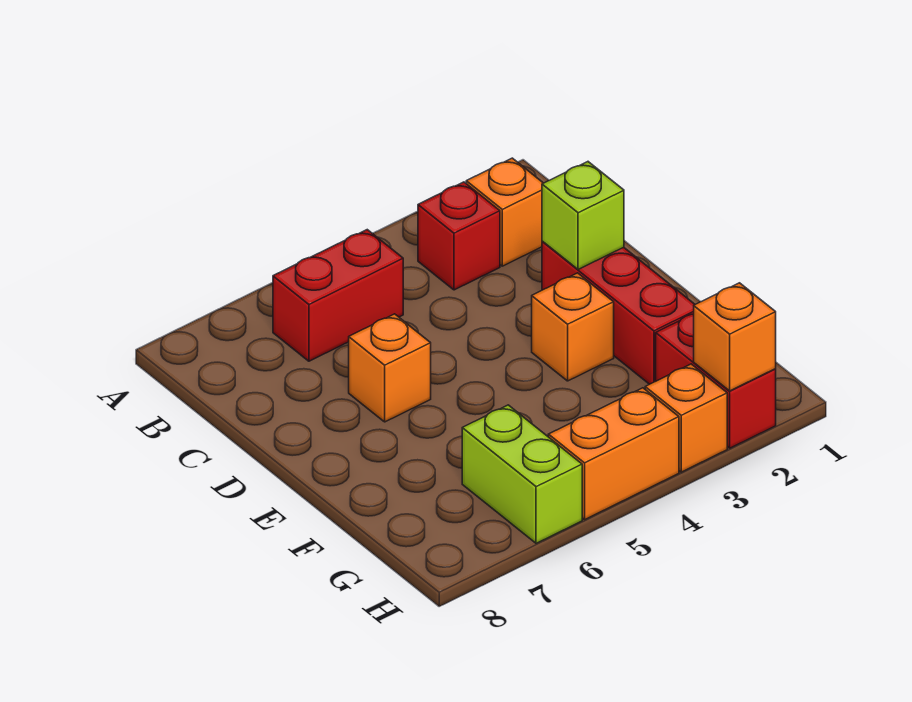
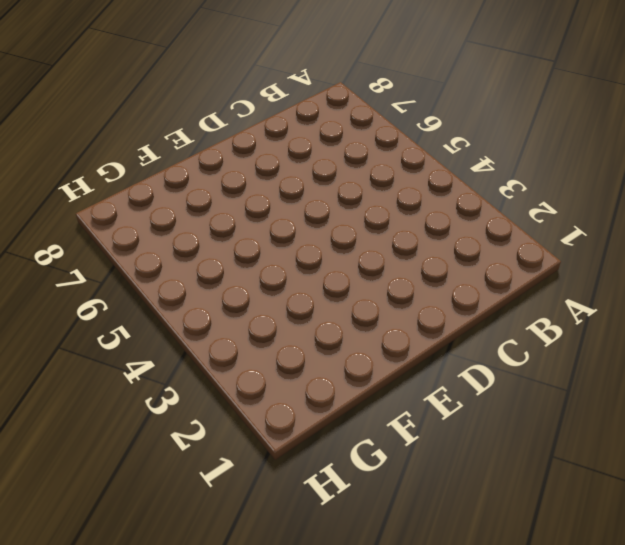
none -> orange 1x1 brick [466,158,543,266]
none -> red 1x1 brick [418,182,500,290]
none -> red 1x2 brick [273,230,403,361]

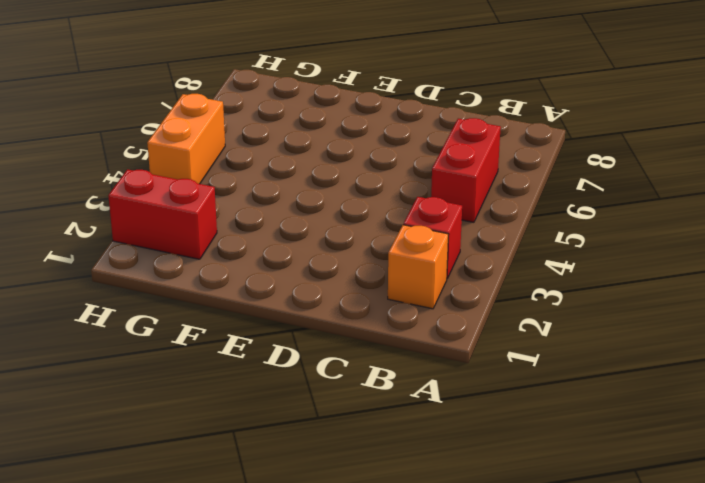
none -> red 1x3 brick [542,241,695,384]
none -> orange 1x1 brick [349,314,431,422]
none -> orange 1x1 brick [532,273,614,381]

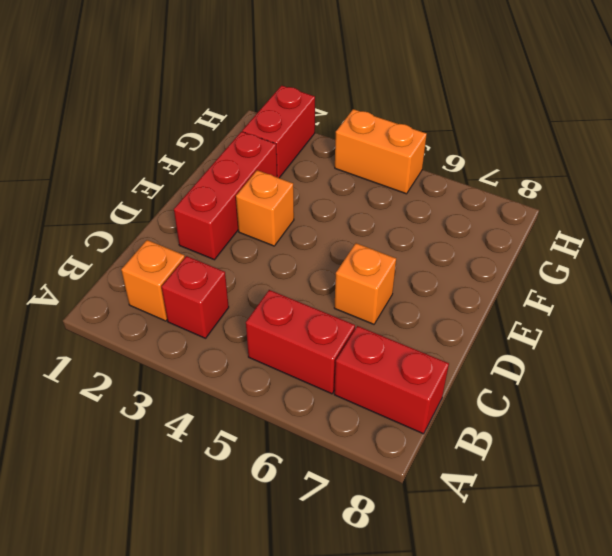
red 1x2 brick [334,326,449,434] -> none
none -> lime 1x2 brick [462,405,582,543]
none -> orange 1x1 brick [645,364,727,472]
none -> lime 1x1 brick [542,162,624,270]

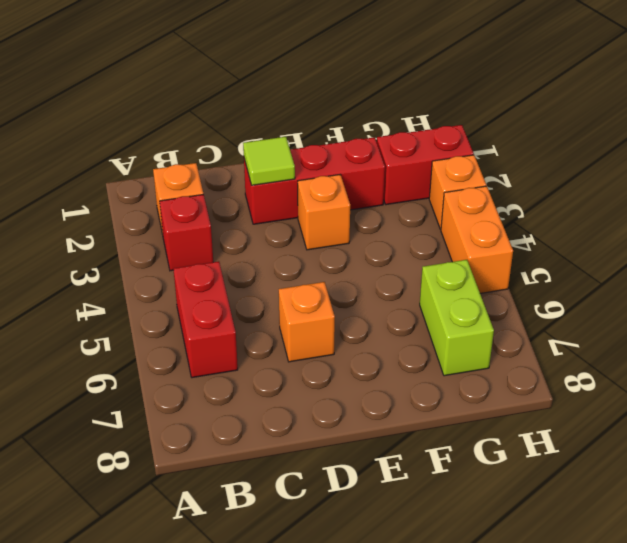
lime 1x1 tile [243,137,295,185] -> lime 1x1 brick [542,162,624,270]
lime 1x2 brick [420,260,494,376] -> lime 1x2 brick turned to [462,405,582,543]
none -> orange 1x1 brick [694,283,776,391]

